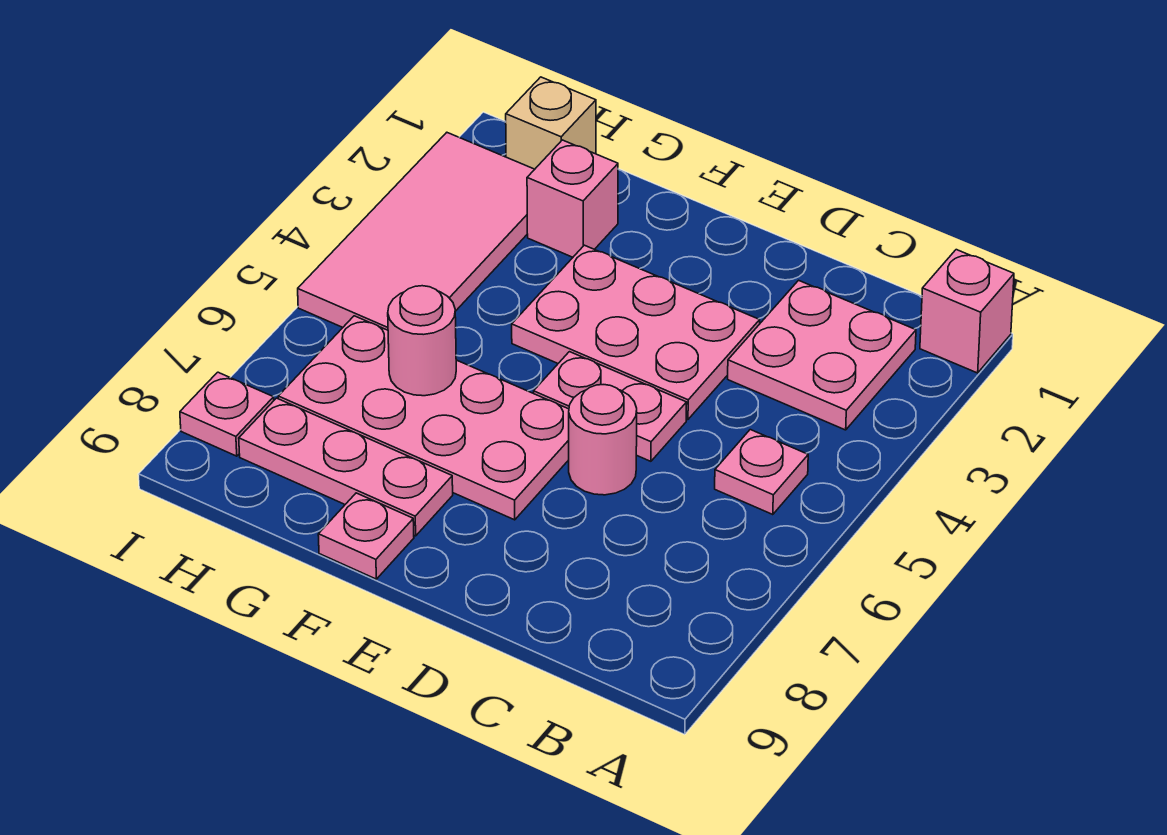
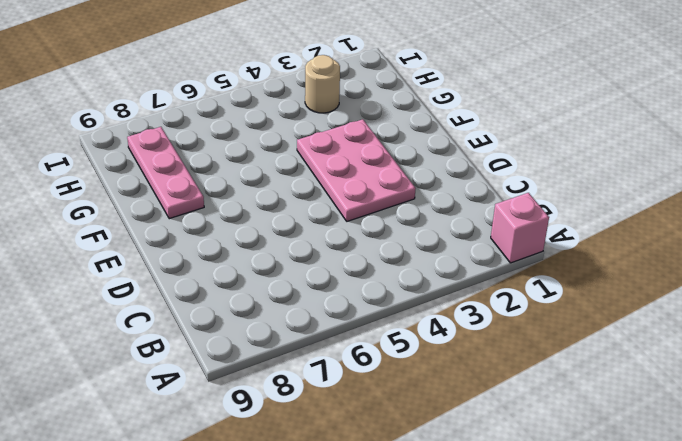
tan 1x1 round brick [305,55,340,113] -> pink 2x4 tile [298,133,535,330]
none -> pink 2x2 plate [728,280,916,430]
none -> pink 1x1 plate [715,430,808,515]
none -> pink 1x2 plate [534,352,687,461]

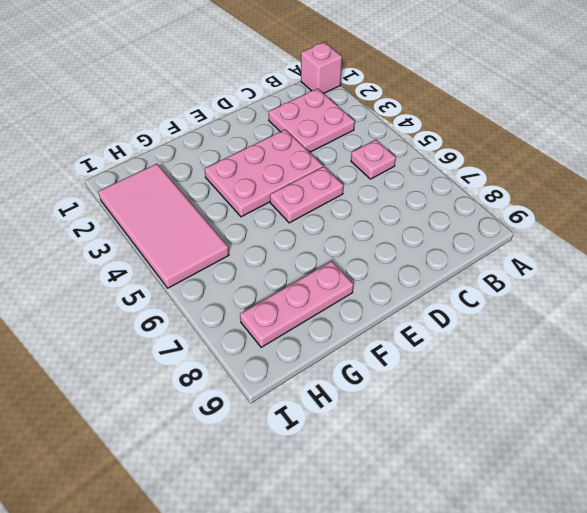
none -> pink 1x1 round brick [569,385,637,495]
none -> pink 2x4 plate [278,316,569,520]
none -> pink 1x1 plate [318,493,414,579]

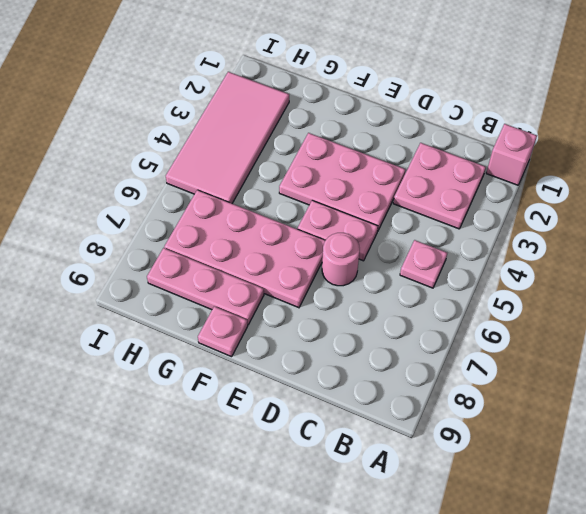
none -> pink 1x1 brick [527,140,618,257]
none -> tan 1x1 brick [506,77,596,169]
none -> pink 1x1 plate [180,372,274,456]

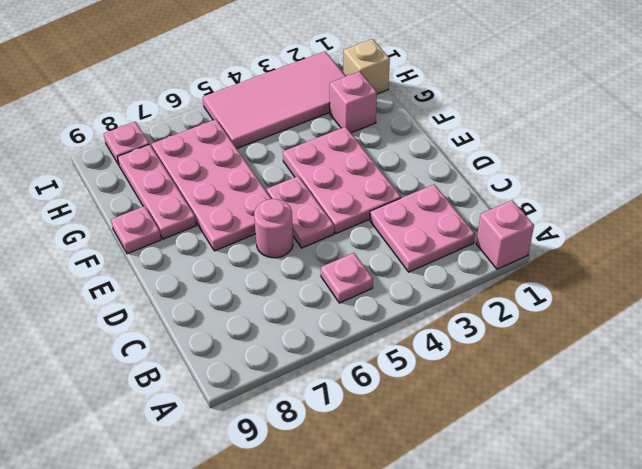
none -> pink 1x1 round brick [388,286,456,396]

